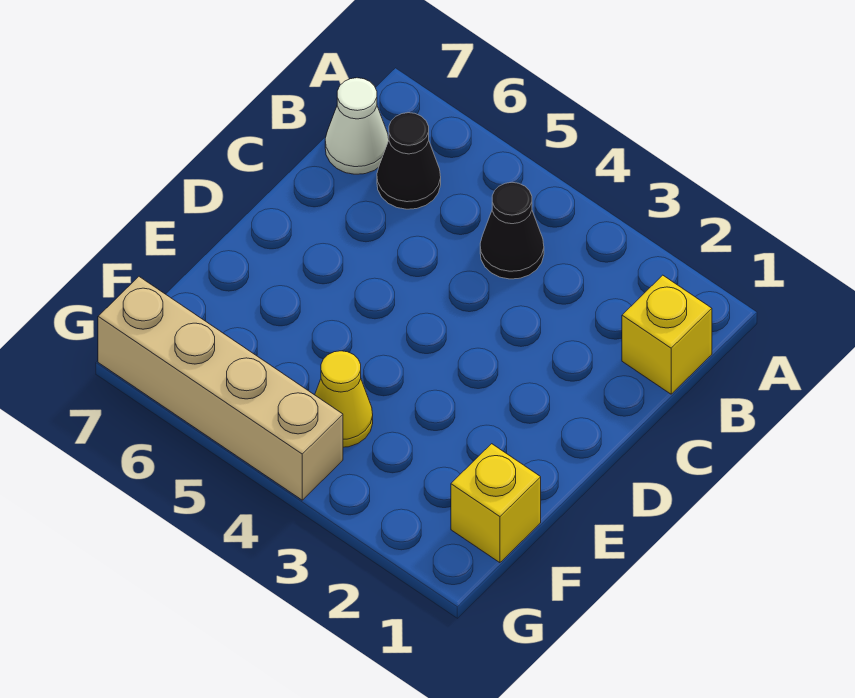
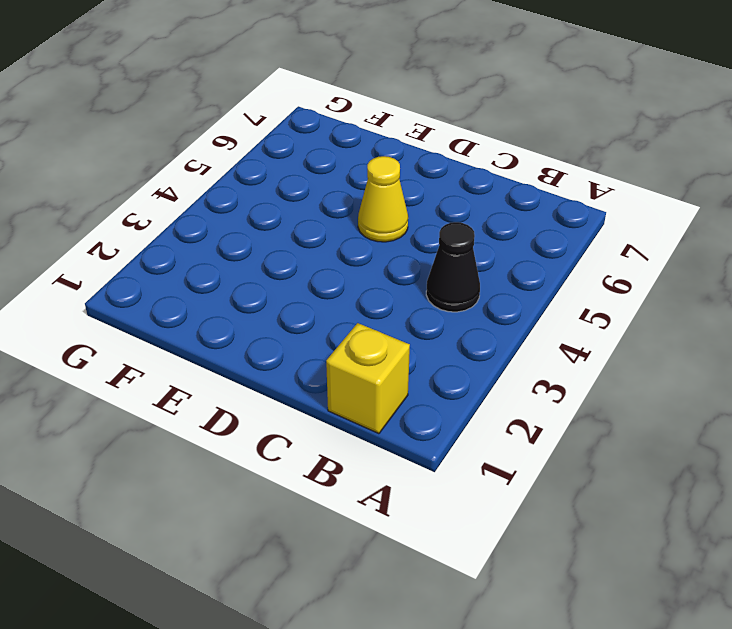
yellow 1x1 cone [358,156,408,242] -> yellow 1x1 cone moved to [315,351,373,447]
none -> black 1x1 cone [377,113,441,209]
none -> white 1x1 cone [325,78,389,174]

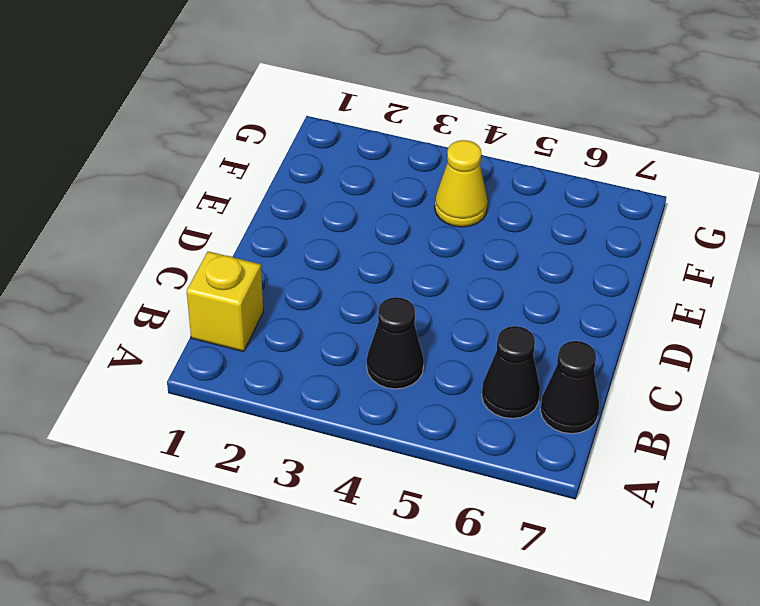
black 1x1 cone [540,341,599,434] -> white 1x1 cone [325,78,389,174]
none -> yellow 1x1 brick [451,444,541,563]
none -> tan 1x4 brick [98,277,343,500]

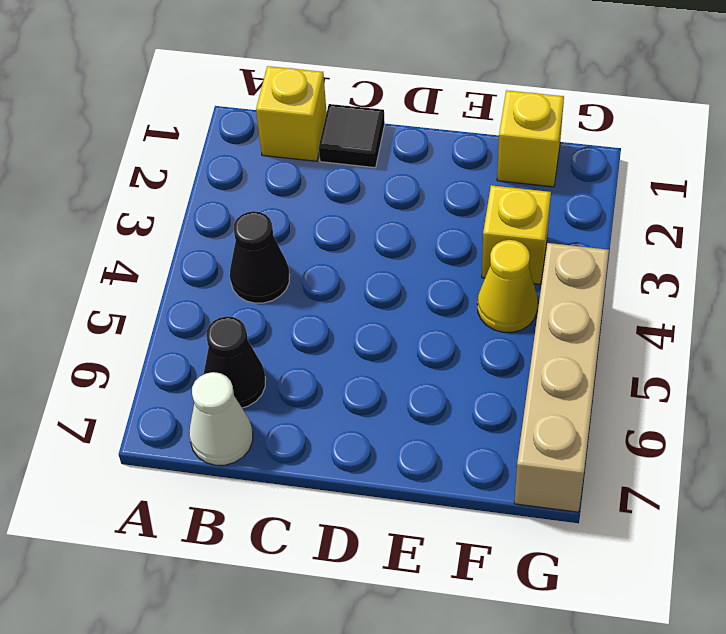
black 1x1 tile [319,104,385,168] -> none
yellow 1x1 brick [482,185,551,284] -> none

